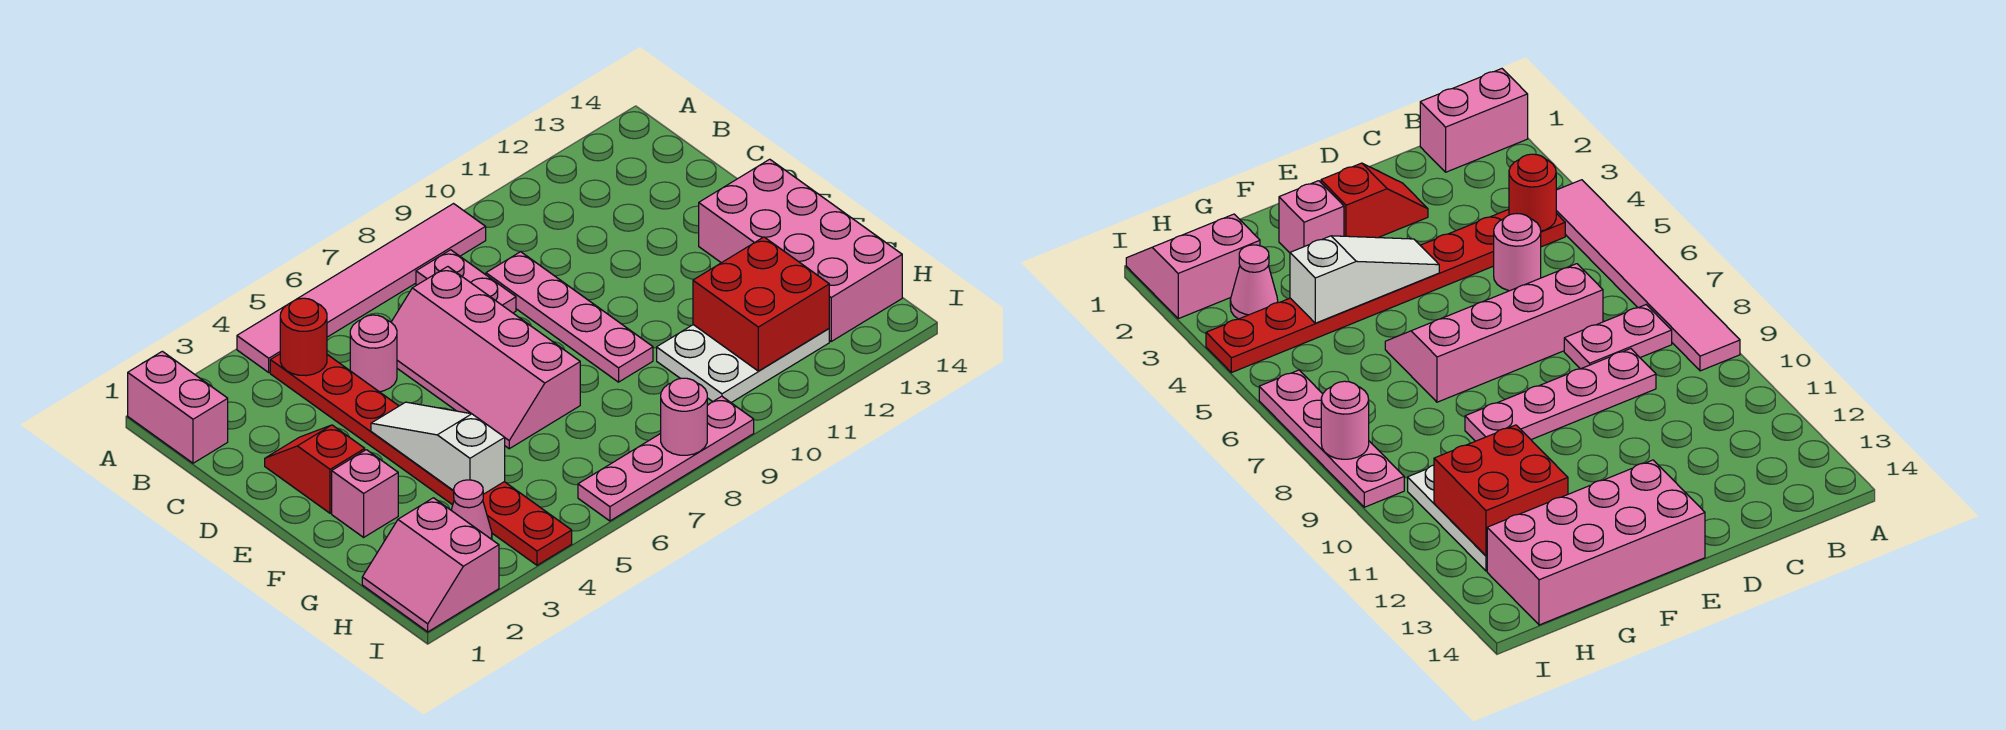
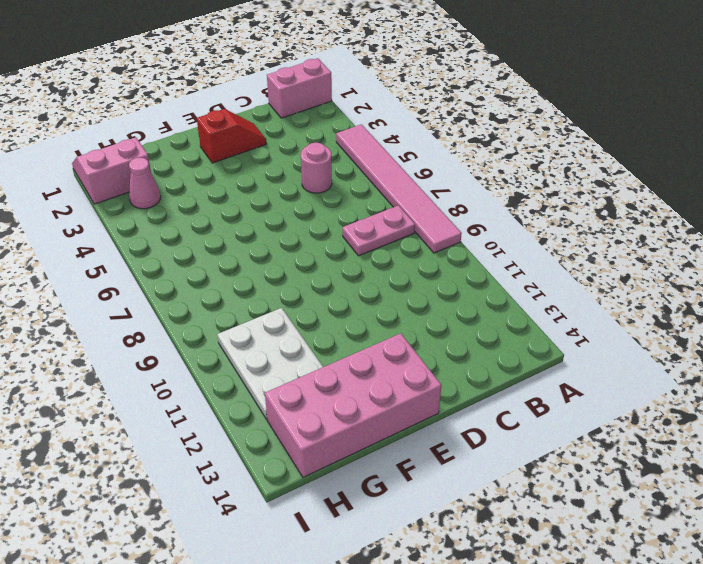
none -> red 1x8 plate [270,354,572,565]
none -> pink 2x4 slope [391,267,580,449]
none -> pink 1x4 plate [486,252,653,382]

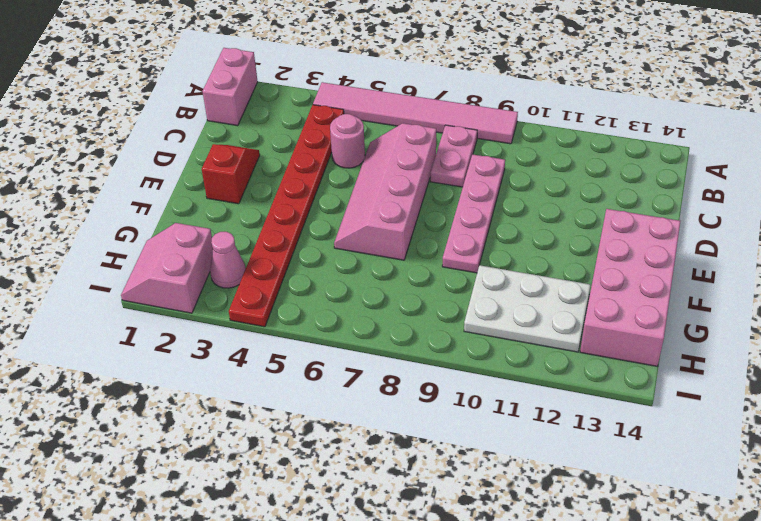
none -> pink 1x1 brick [332,450,398,537]
none -> pink 1x4 plate [578,396,754,521]
none -> red 1x1 round brick [280,298,327,376]

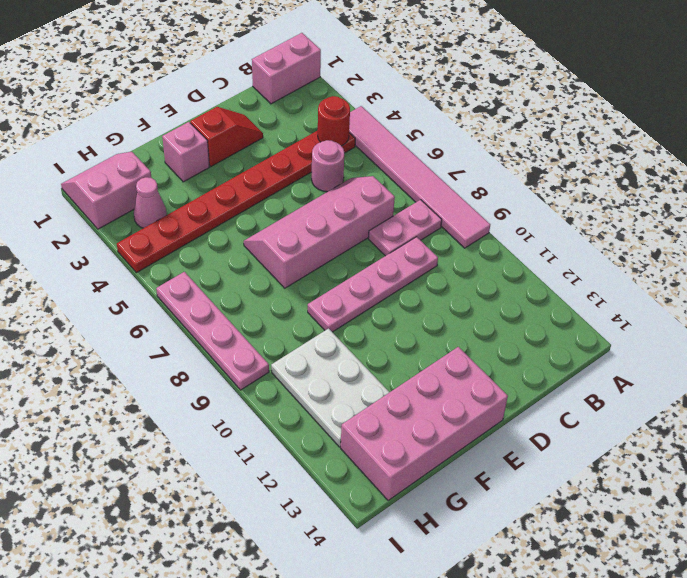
none -> white 1x3 slope [371,402,505,494]
none -> red 2x2 brick [693,237,829,371]
none -> pink 1x1 round brick [661,378,707,455]

